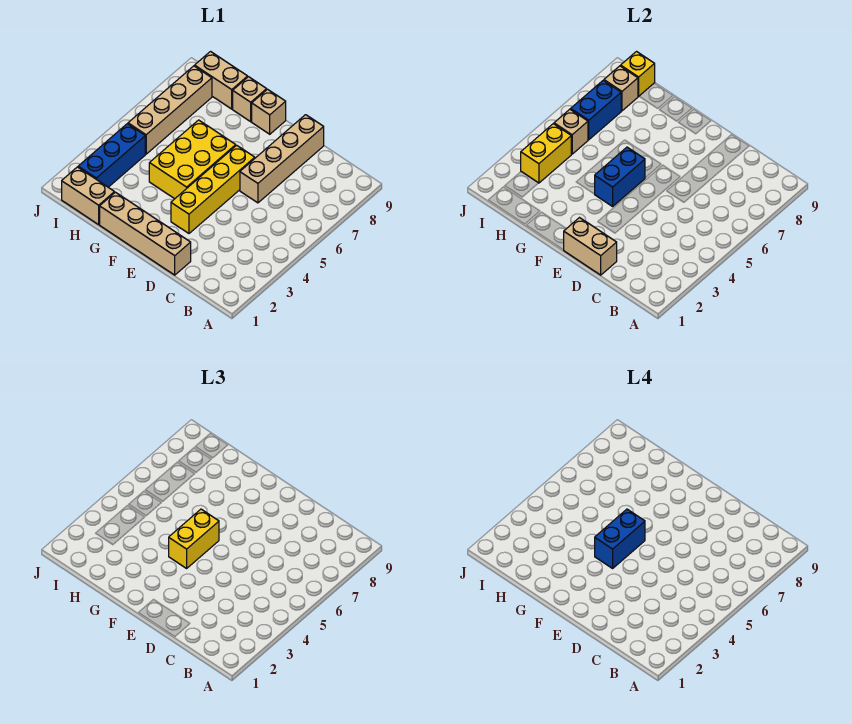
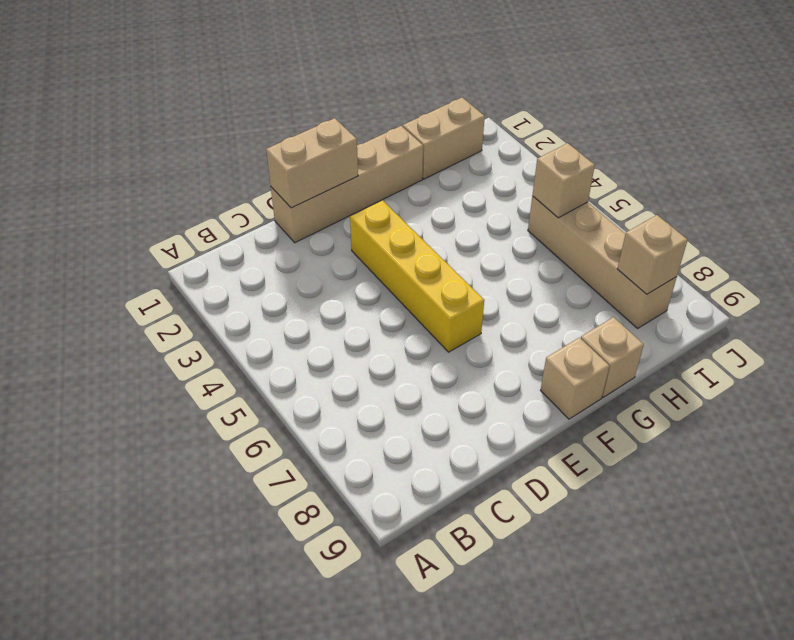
none -> tan 1x4 brick [240,115,324,203]
none -> yellow 2x3 brick [149,120,236,199]
none -> tan 1x2 brick [195,52,248,109]

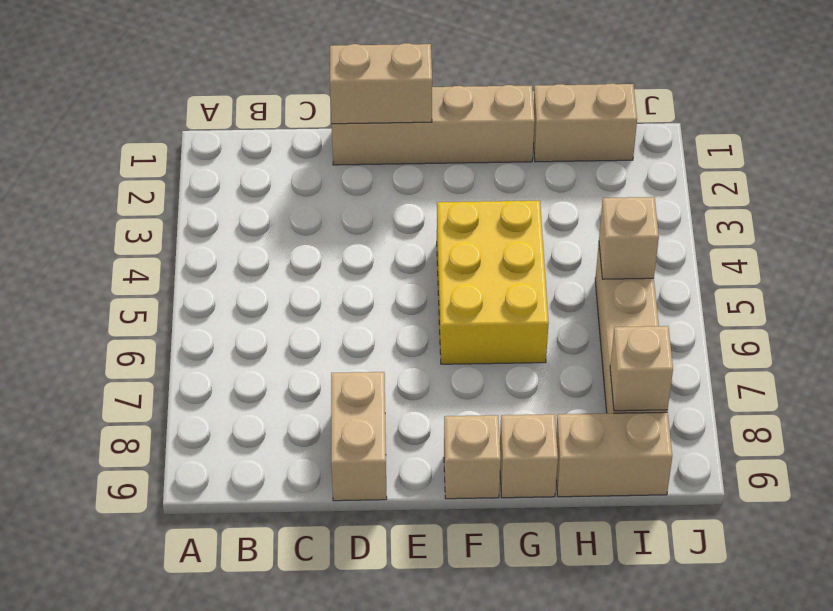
tan 1x2 brick [331,372,387,501] -> tan 1x4 brick [240,115,324,203]
none -> yellow 1x4 brick [171,145,255,233]
none -> blue 1x3 brick [78,124,145,187]
none -> blue 1x2 brick [595,147,645,206]

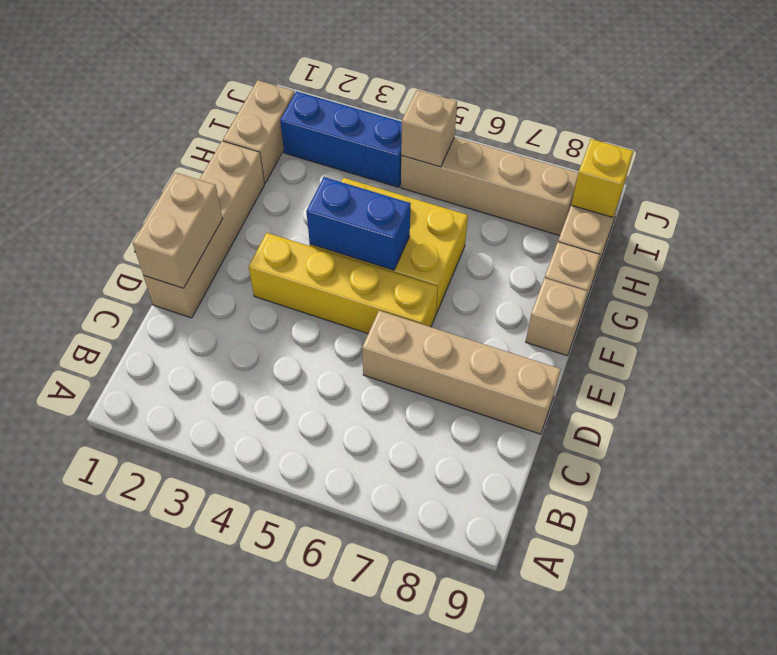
none -> yellow 1x2 brick [521,124,571,183]
none -> blue 1x2 brick [571,80,621,140]
none -> tan 1x1 brick [604,66,638,111]

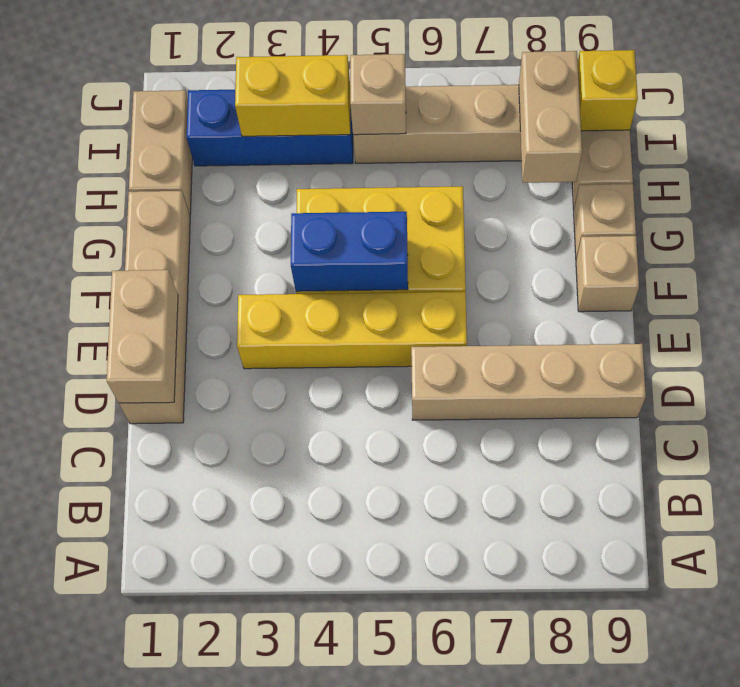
tan 1x2 brick [519,51,582,183] -> tan 1x1 brick [604,66,638,111]
none -> blue 1x2 brick [571,80,621,140]
none -> yellow 1x2 brick [169,509,219,568]
none -> blue 1x2 brick [595,509,645,568]

